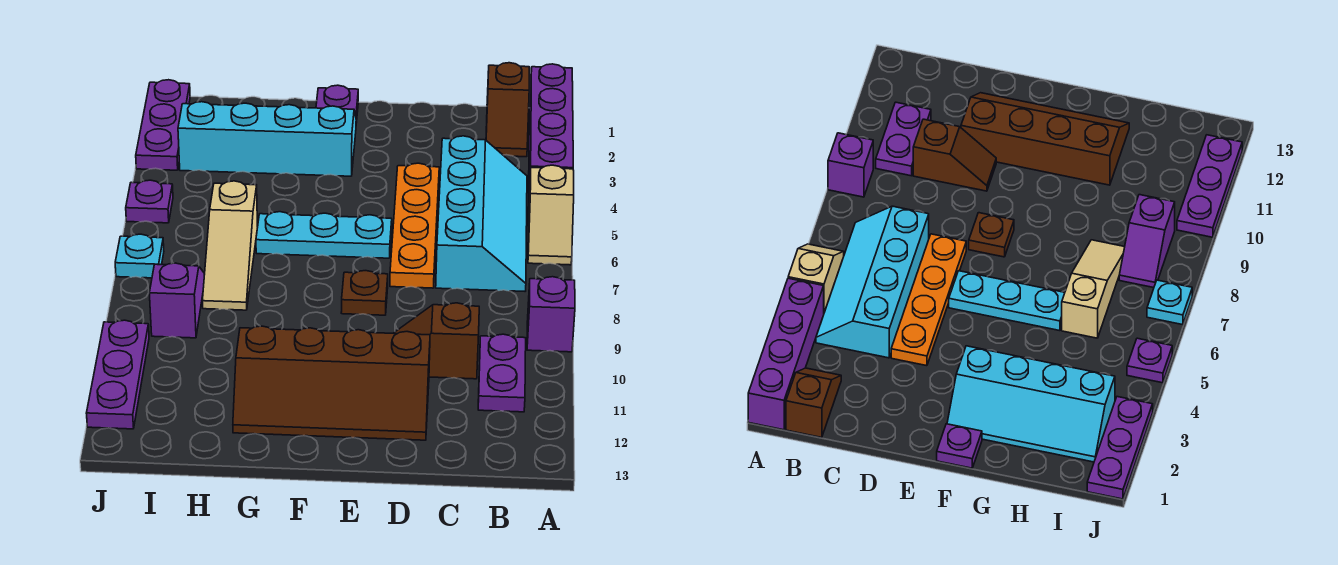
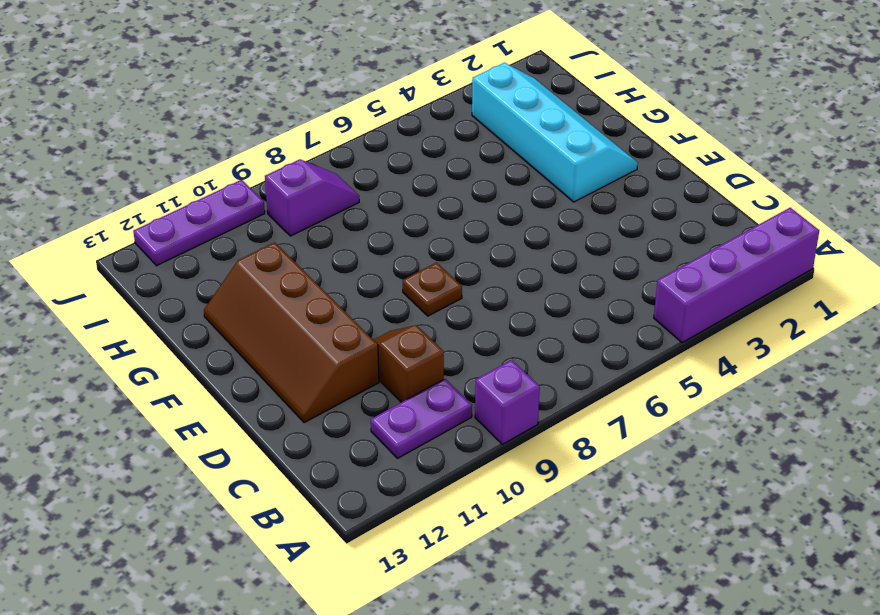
none -> tan 1x2 slope [528,165,574,265]
none -> brown 1x2 slope [486,63,529,157]
none -> cyan 2x4 slope [436,136,527,291]

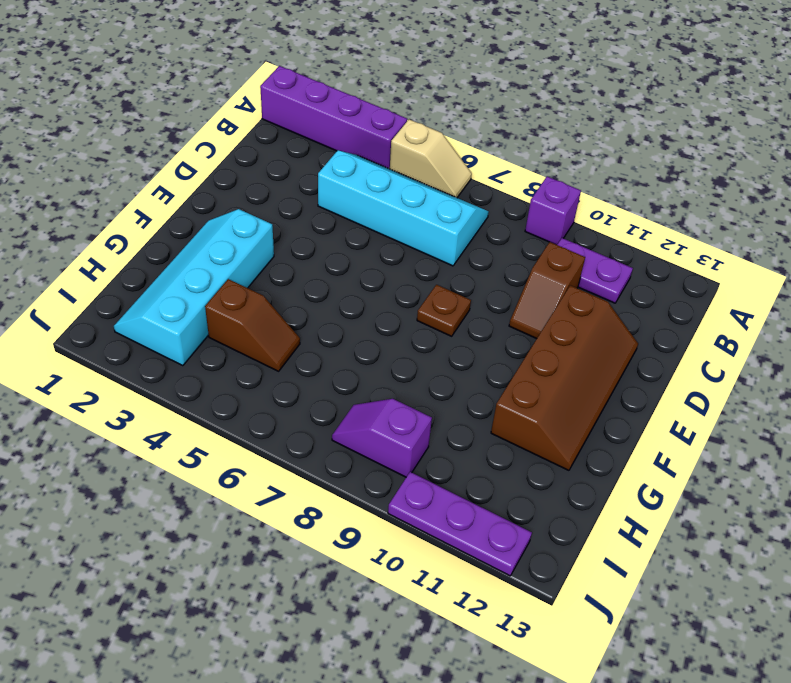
brown 1x2 slope [205,279,300,371] -> brown 1x2 slope moved to [486,63,529,157]
none -> orange 1x4 plate [390,163,439,288]
none -> cyan 1x3 plate [256,212,392,258]
none -> purple 1x1 plate [316,85,358,123]

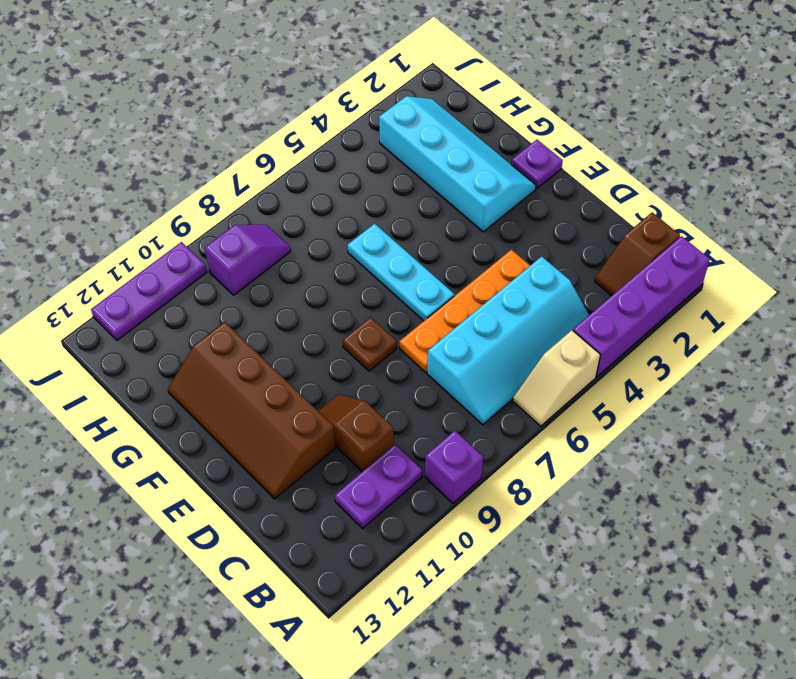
none -> tan 1x3 slope [202,181,258,310]
none -> purple 1x3 plate [136,80,190,170]
none -> purple 1x1 plate [126,180,173,223]

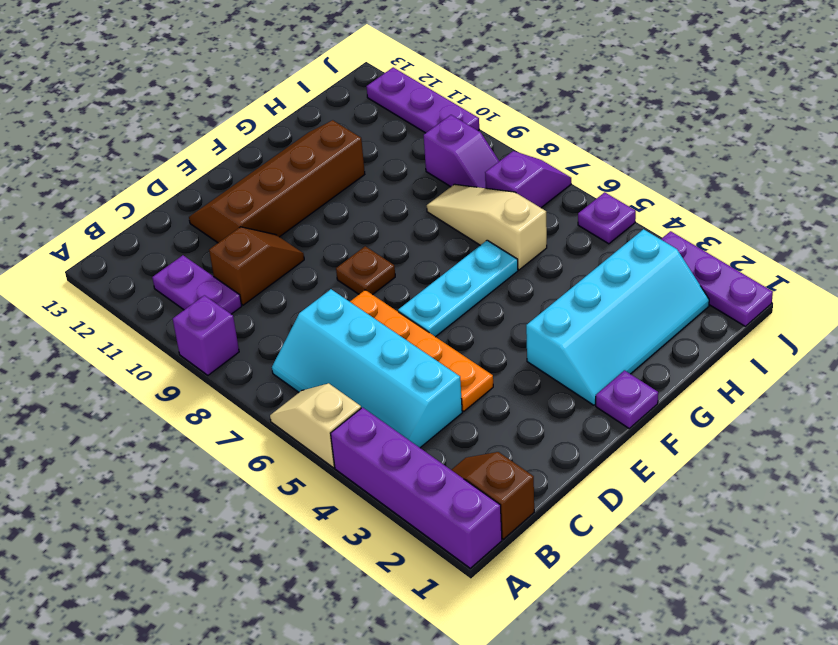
purple 1x2 slope [485,151,571,208] -> cyan 1x1 plate [115,234,164,278]

